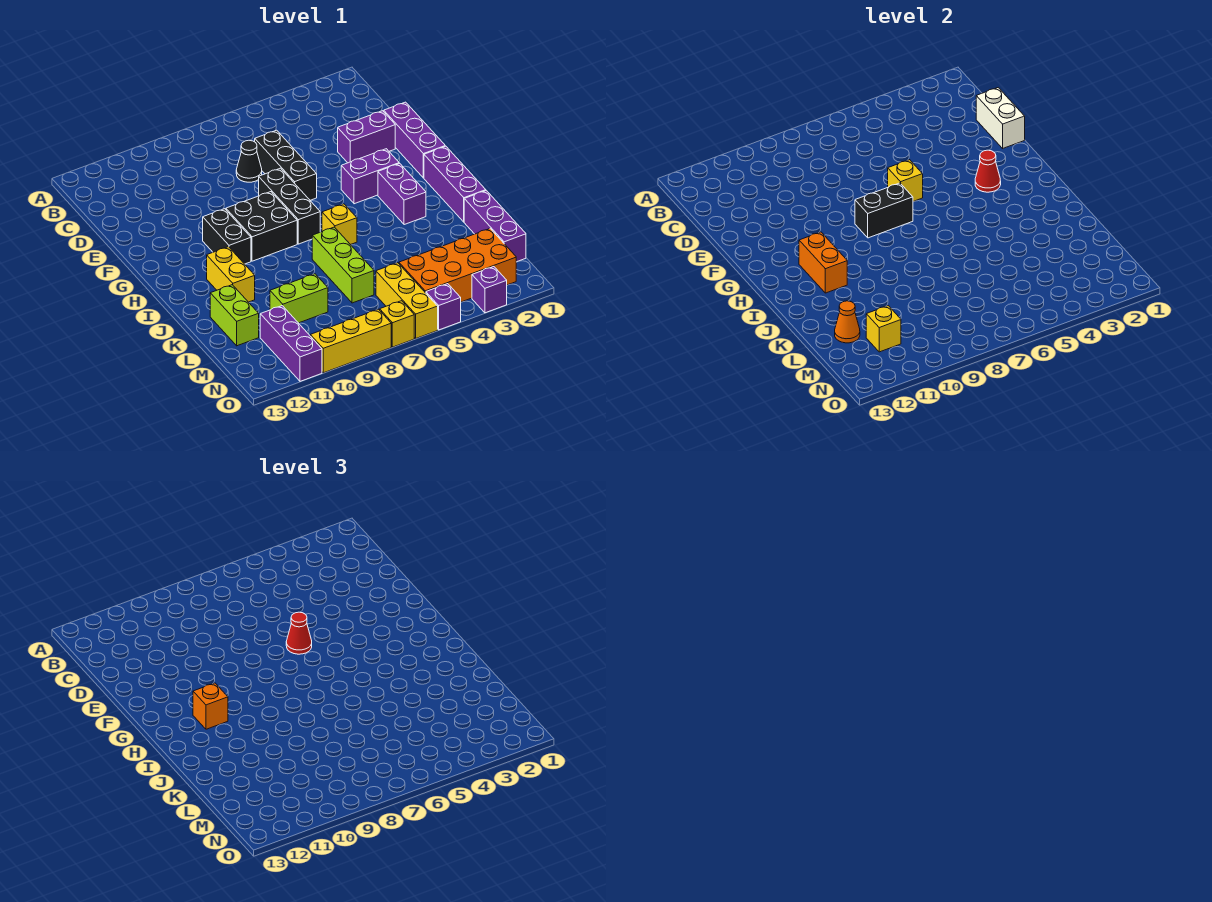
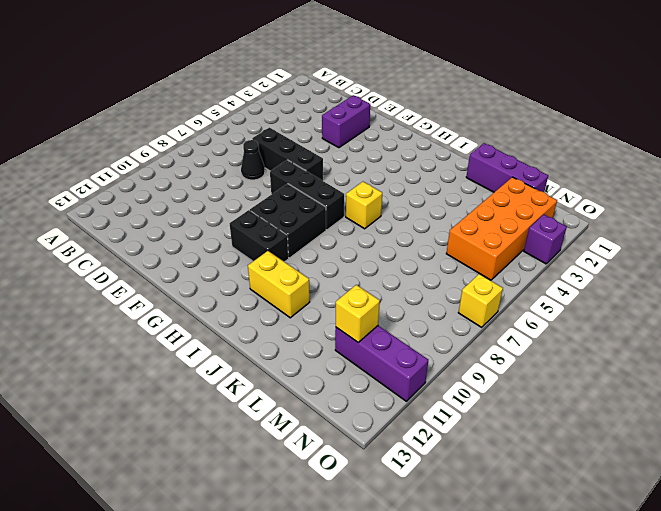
none -> purple 1x3 brick [384,102,445,178]
none -> purple 1x2 brick [341,149,399,204]
none -> purple 1x3 brick [424,146,486,222]
none -> purple 1x2 brick [378,163,426,225]

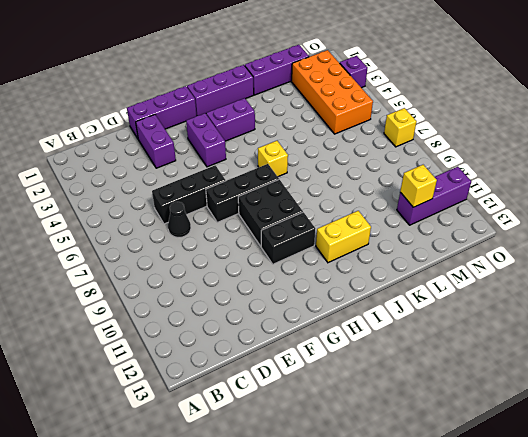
none -> lime 1x3 brick [312,227,374,303]
none -> lime 1x2 brick [210,285,259,346]
none -> lime 1x2 brick [270,274,328,323]
none -> yellow 1x3 brick [376,263,438,338]

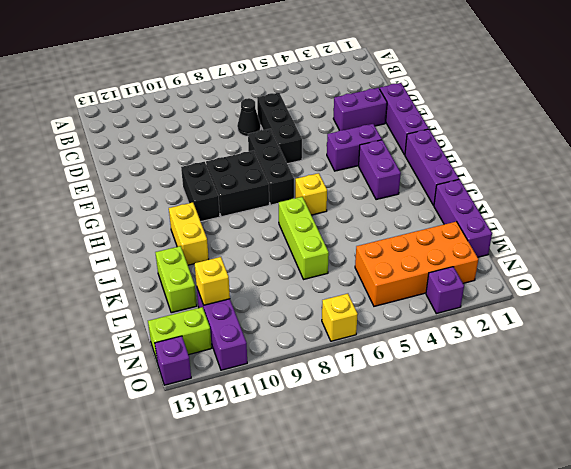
lime 1x2 brick [148,307,212,360] -> lime 1x2 brick moved to [270,274,328,323]
purple 1x1 brick [155,336,191,385] -> purple 1x1 brick moved to [426,284,461,330]
none -> yellow 1x3 brick [376,263,438,338]
none -> yellow 1x3 brick [310,309,391,373]
none -> white 1x2 brick [976,88,1025,148]
none -> yellow 1x1 brick [888,160,923,201]

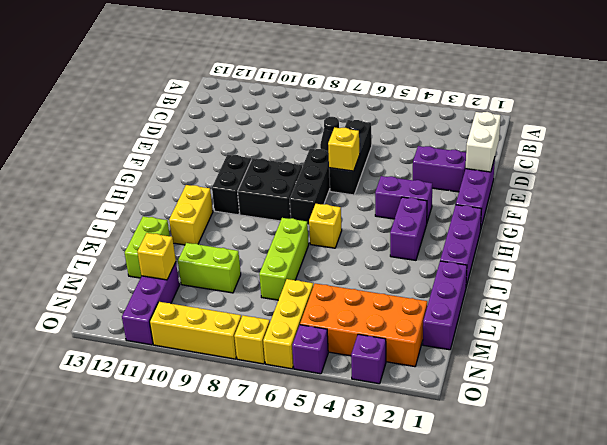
none -> red 1x1 cone [975,150,1001,192]
none -> black 1x2 brick [855,183,913,238]
none -> orange 1x2 brick [799,232,847,293]
none -> orange 1x1 cone [835,301,860,343]

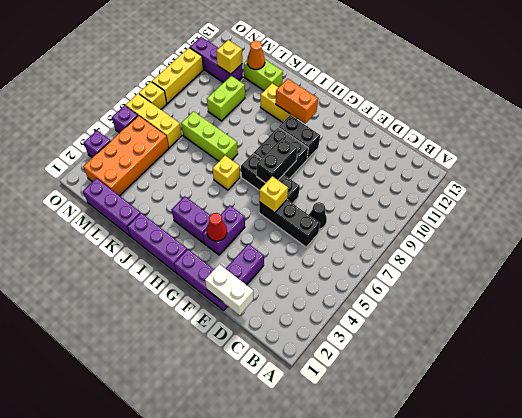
none -> red 1x1 cone [286,612,312,654]
none -> orange 1x1 brick [193,683,228,729]

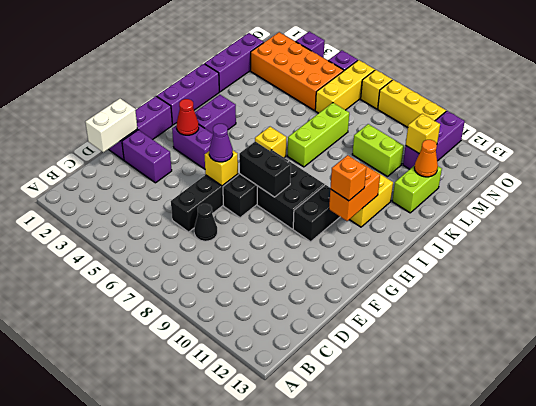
purple 1x1 cone [209,124,233,162] -> red 1x1 cone [286,612,312,654]

